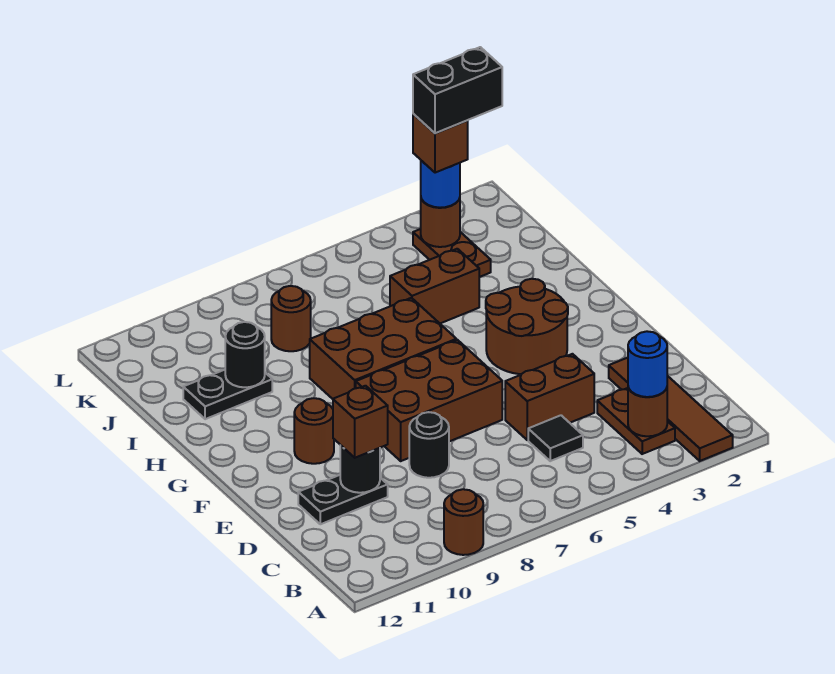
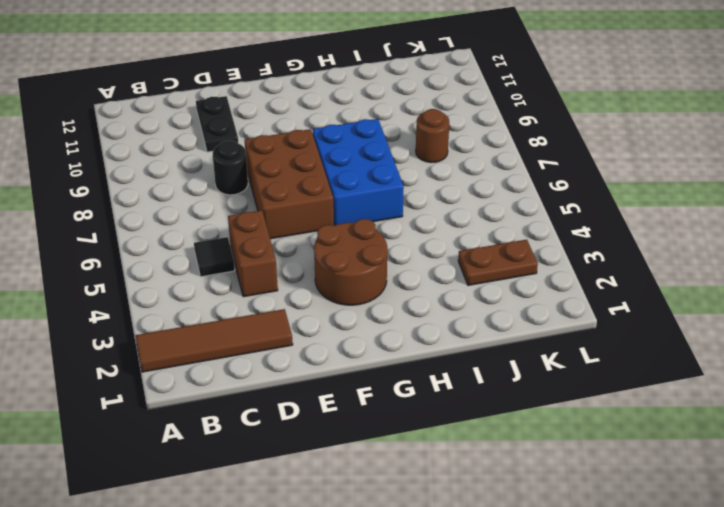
blue 2x3 brick [313,119,404,225] -> brown 2x3 brick [310,298,456,399]
none -> brown 1x1 round brick [444,489,483,555]
none -> brown 1x2 plate [597,388,675,454]
none -> brown 1x1 round brick [294,398,334,464]

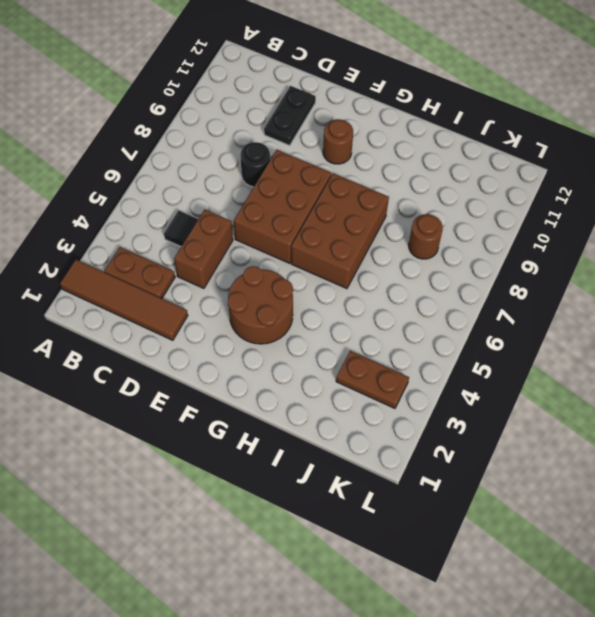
none -> brown 1x1 round brick [444,489,483,555]
none -> brown 1x2 brick [390,249,479,323]
none -> black 1x2 plate [183,370,272,419]

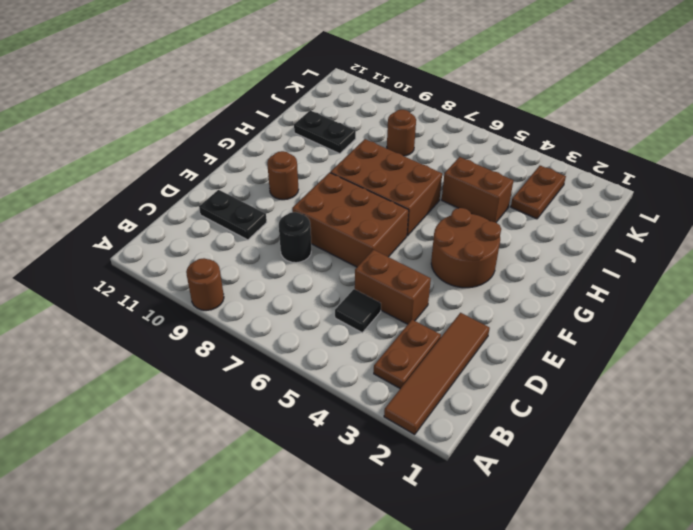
none -> brown 1x1 round brick [628,388,667,436]
none -> black 1x1 round brick [340,445,380,493]
none -> black 1x1 round brick [225,322,265,387]

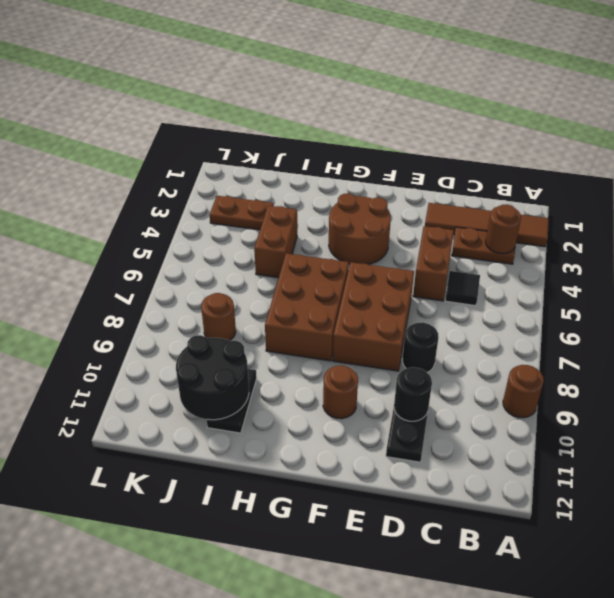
black 2x2 round brick [176,335,249,420] -> black 1x1 round brick [225,322,265,387]
none -> brown 1x1 round brick [421,198,460,247]
none -> blue 1x1 round brick [628,331,667,397]
none -> brown 1x1 brick [333,386,388,458]

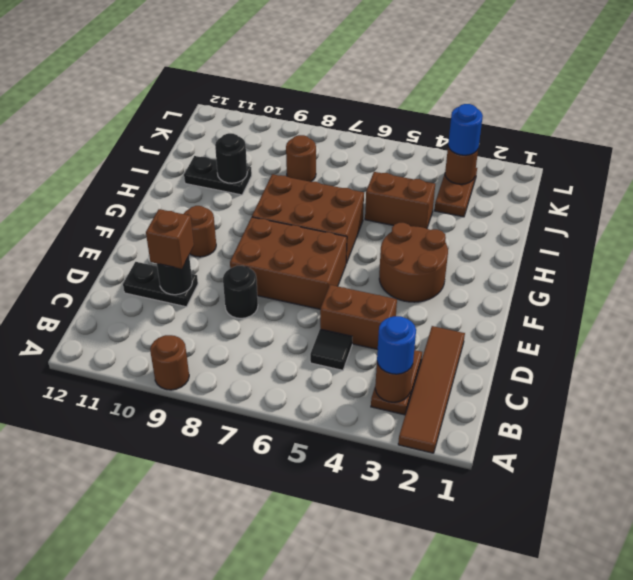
none -> brown 1x1 brick [413,114,468,173]
none -> black 1x2 brick [413,47,502,133]

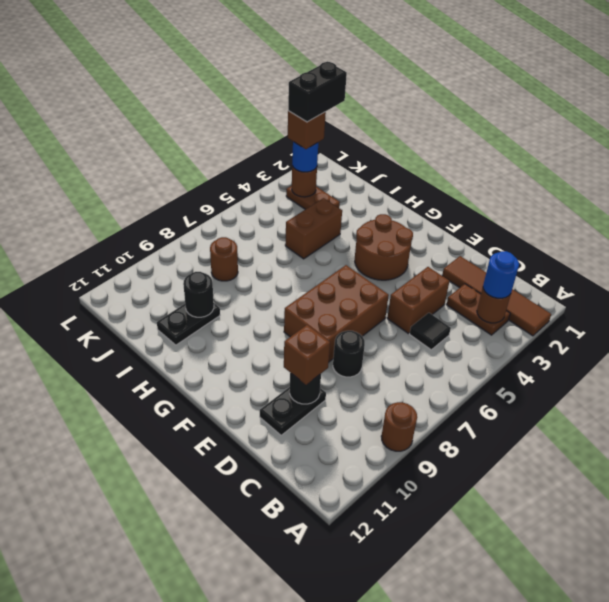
none -> brown 1x1 round brick [294,398,334,464]
none -> brown 2x3 brick [310,298,456,399]

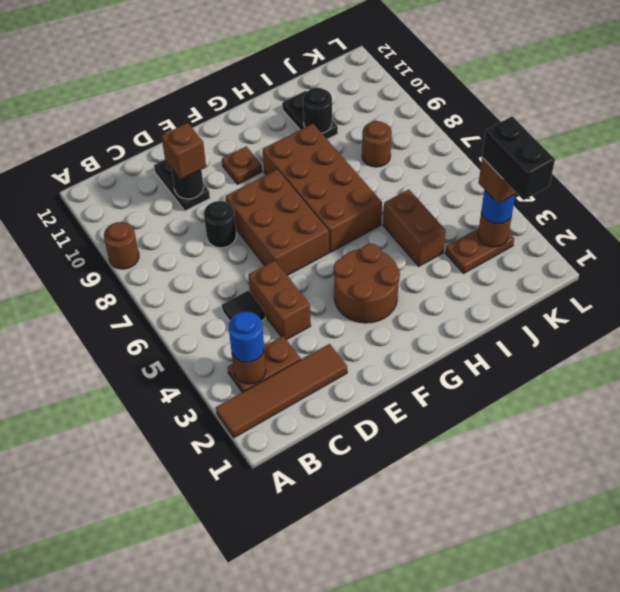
brown 1x1 plate [222,146,262,184] -> brown 1x1 round brick [294,398,334,464]
brown 2x4 brick [263,124,382,252] -> brown 2x3 brick [310,298,456,399]

